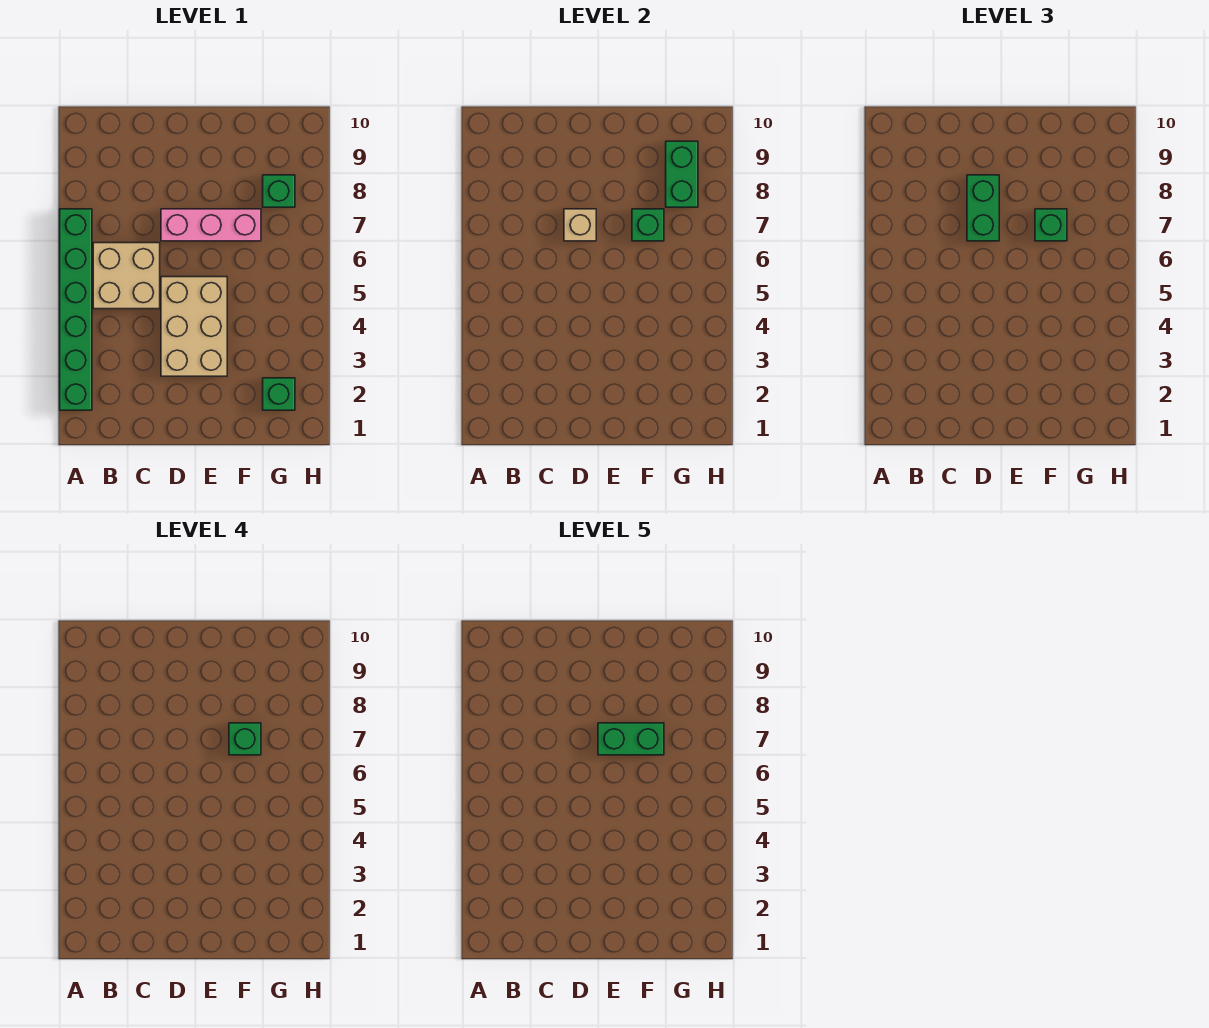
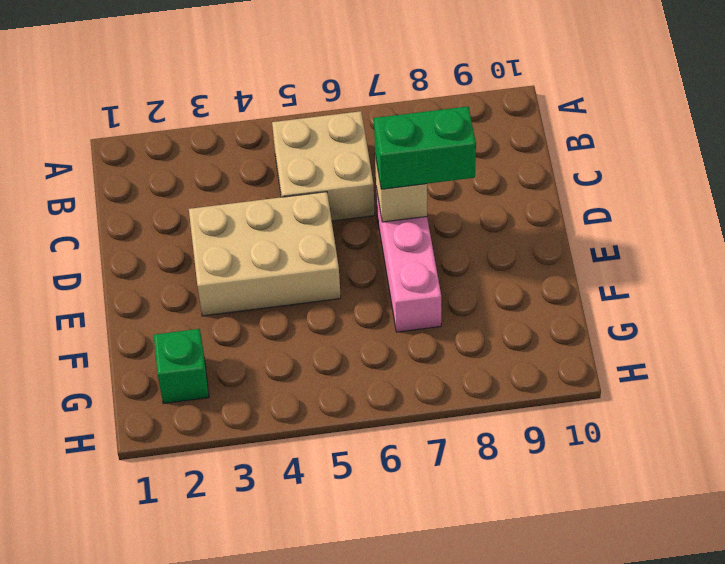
none -> green 1x6 brick [60,209,92,410]
none -> green 1x1 brick [263,175,295,207]
none -> green 1x1 brick [632,209,664,241]

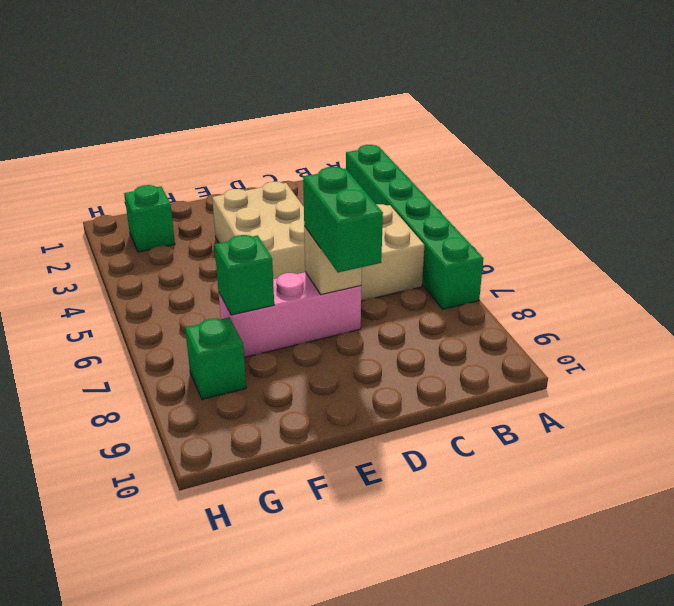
none -> green 1x2 brick [666,141,698,207]
none -> green 1x1 brick [1035,209,1067,241]
none -> green 1x1 brick [229,723,261,755]

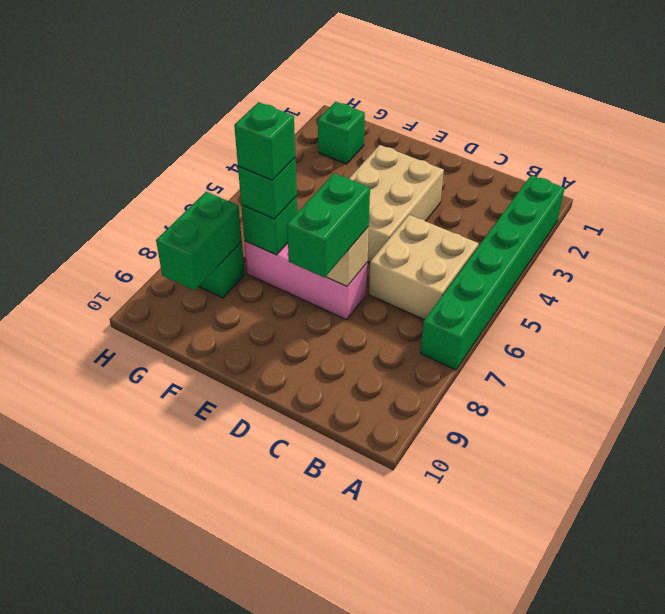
none -> green 1x2 brick [598,723,664,755]

